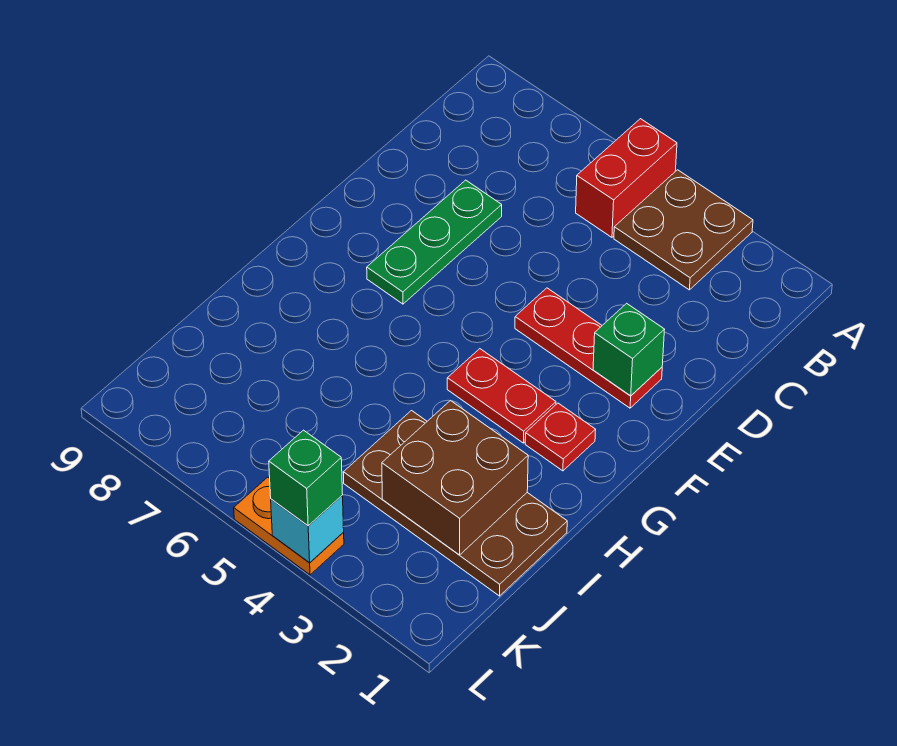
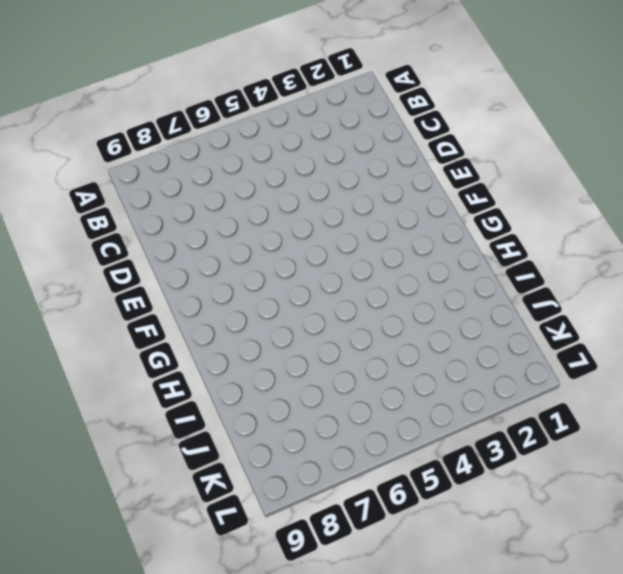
none -> brown 2x2 plate [614,170,753,290]
none -> red 1x2 brick [576,119,677,237]
none -> green 1x3 plate [367,180,502,304]

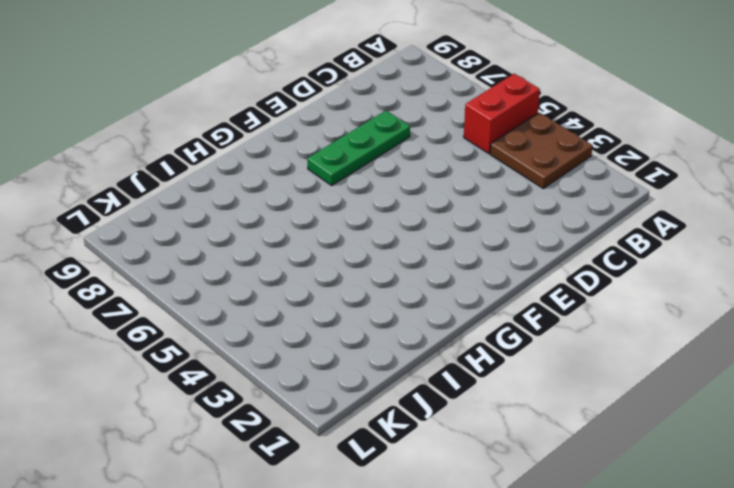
none -> red 1x3 plate [515,288,662,408]
none -> red 1x1 plate [525,403,596,471]
none -> red 1x2 plate [447,349,556,443]

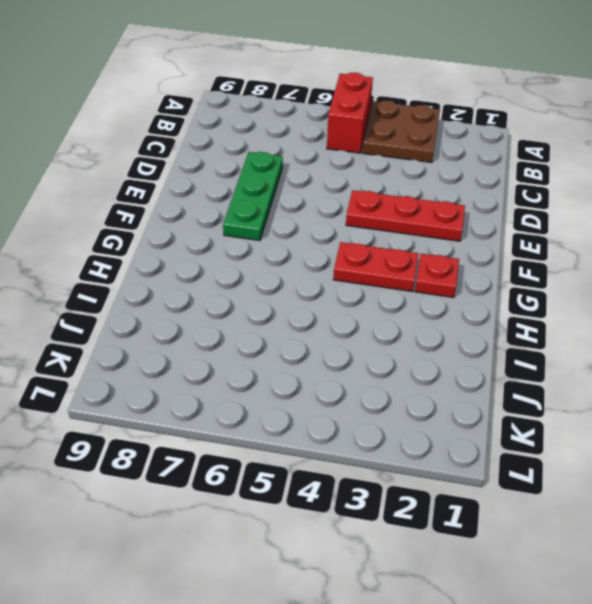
none -> brown 2x4 plate [343,411,567,596]
none -> orange 1x2 plate [234,477,344,575]
none -> green 1x1 brick [593,303,665,396]

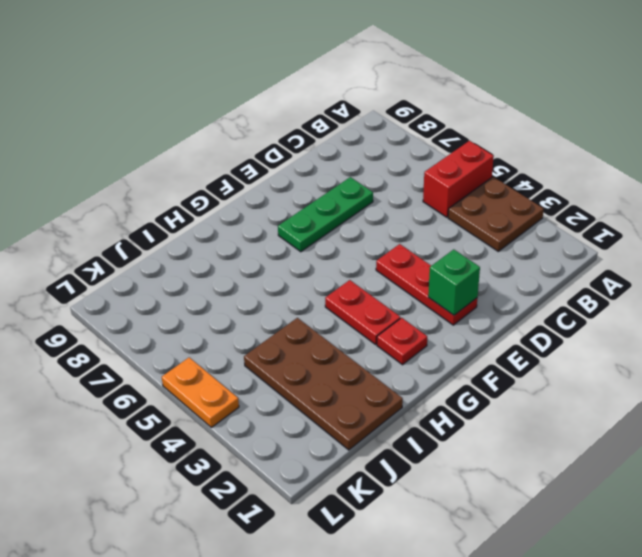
none -> brown 2x2 brick [382,401,528,555]
none -> cyan 1x1 brick [271,496,344,563]
none -> green 1x1 brick [269,430,343,526]

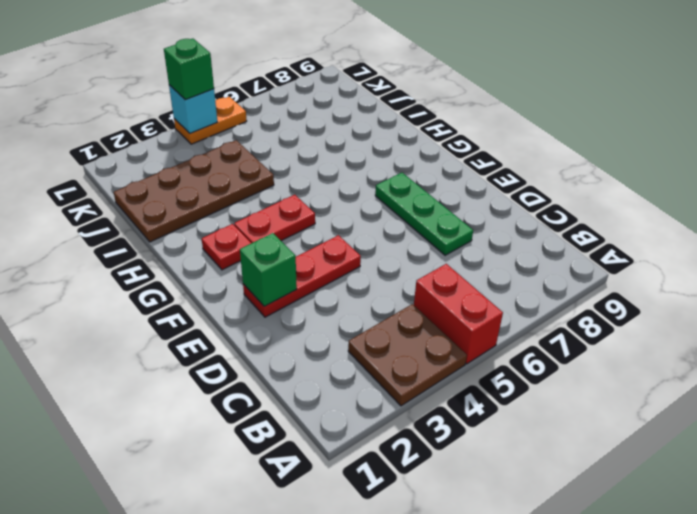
none -> brown 2x2 brick [382,401,528,555]

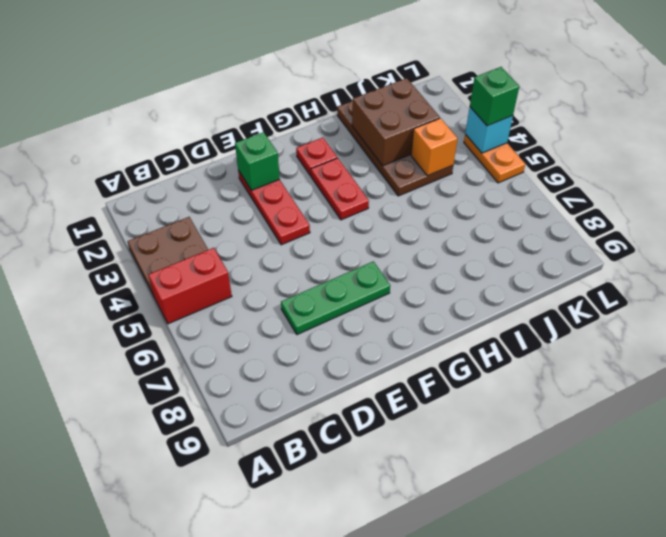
orange 1x1 brick [411,118,458,176] -> none

